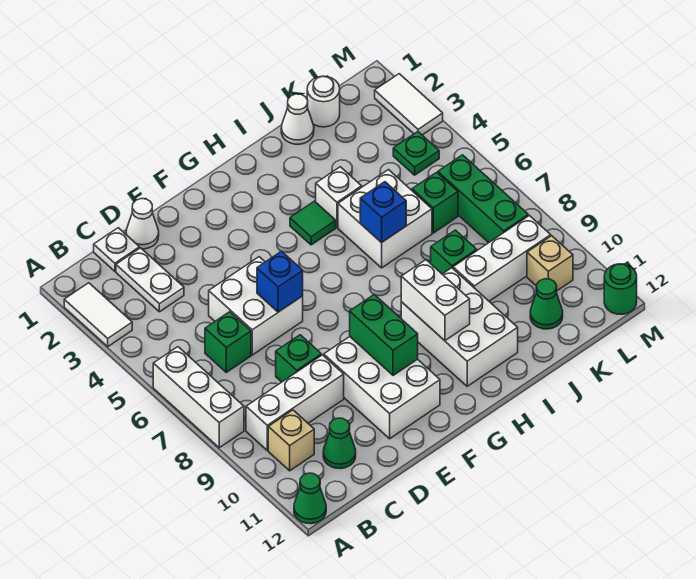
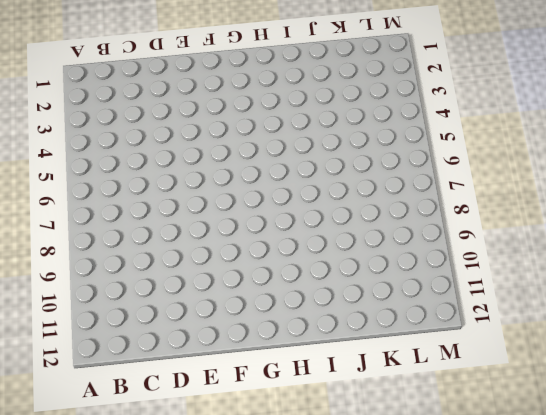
none -> white 1x2 tile [64,283,132,347]
none -> white 1x3 brick [153,347,244,448]
none -> green 1x1 cone [294,473,326,524]
none -> white 1x3 brick [246,355,344,450]

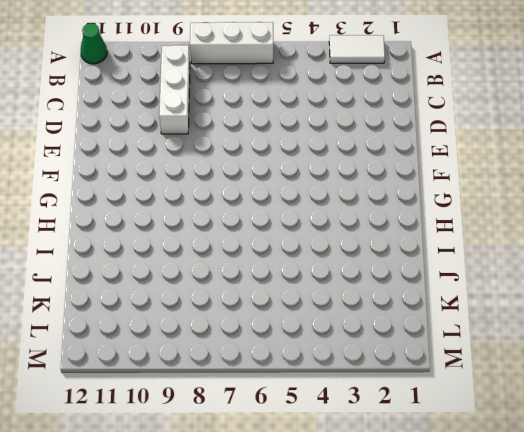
none -> tan 1x1 brick [268,410,314,471]
none -> white 1x1 plate [94,228,139,271]
none -> white 1x2 plate [116,248,184,312]
none -> green 1x1 brick [205,312,251,372]

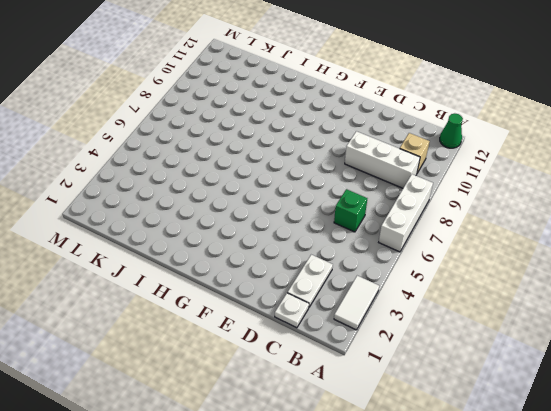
none -> green 1x1 cone [323,418,356,469]
none -> white 1x1 cone [126,199,159,249]
none -> white 2x2 brick [209,257,303,355]
none -> green 1x1 brick [276,335,321,382]

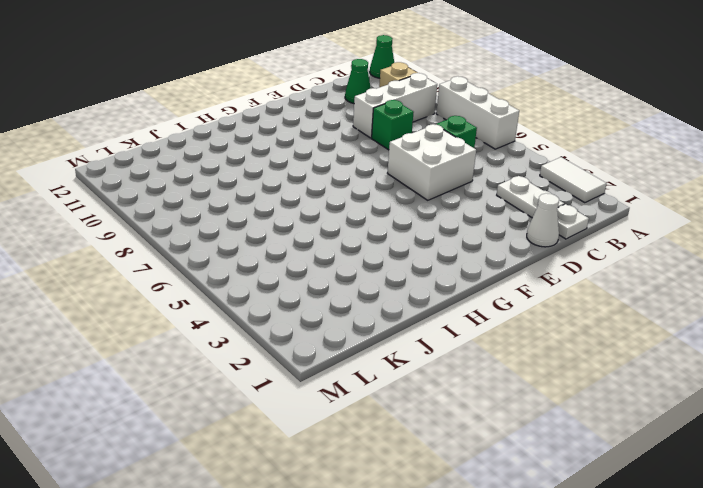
none -> white 2x3 brick [324,337,440,439]
none -> green 1x1 tile [290,201,336,245]
none -> white 2x3 brick [401,268,518,386]
none -> white 1x1 brick [316,167,362,227]

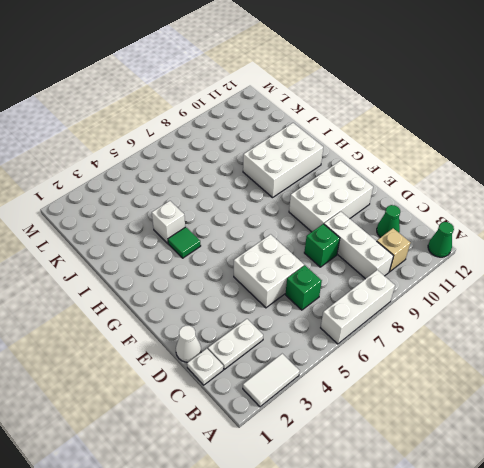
none -> white 2x2 brick [338,170,432,268]
none -> white 1x1 cone [281,94,314,144]
none -> green 1x1 brick [431,230,477,274]
none -> white 1x3 brick [453,216,551,301]

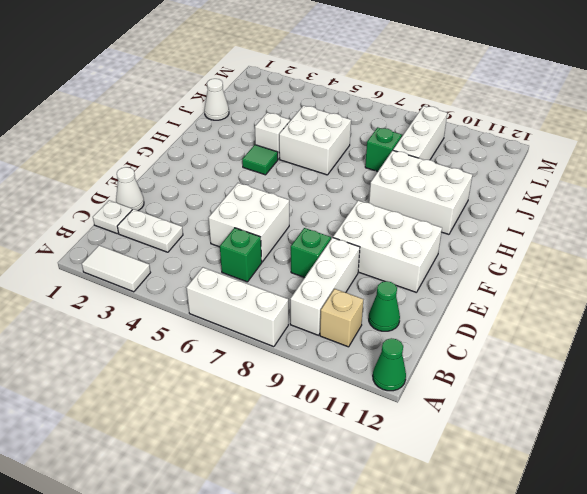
none -> white 1x1 round brick [307,76,340,127]
none -> green 1x1 brick [412,172,458,233]
none -> green 1x1 cone [530,279,563,329]
none -> green 1x1 plate [393,132,439,175]

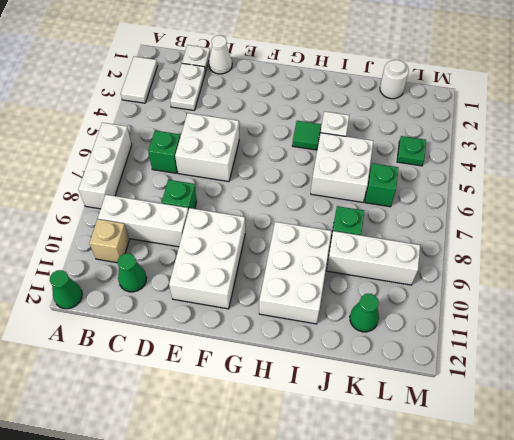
none -> white 1x1 cone [281,94,314,144]
none -> green 1x3 brick [438,155,528,243]
none -> tan 1x1 brick [527,236,573,291]
none -> white 1x2 tile [375,74,443,135]

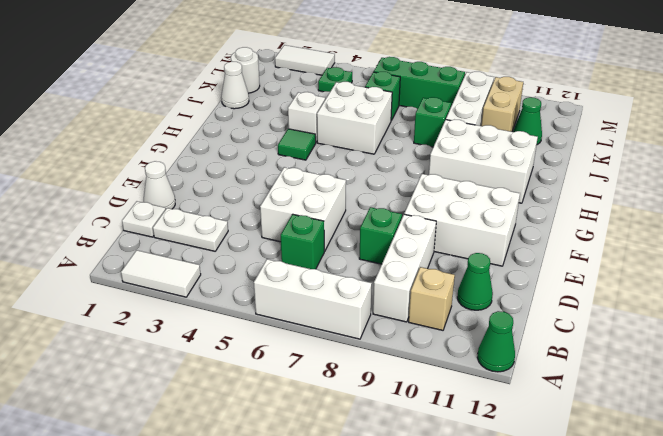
tan 1x2 brick [481,77,523,132] -> tan 1x1 brick [527,236,573,291]
none -> green 1x1 round brick [604,264,637,314]
none -> blue 1x1 brick [257,251,303,312]
none -> green 1x2 brick [350,295,418,376]
none -> white 1x2 brick [401,260,470,341]

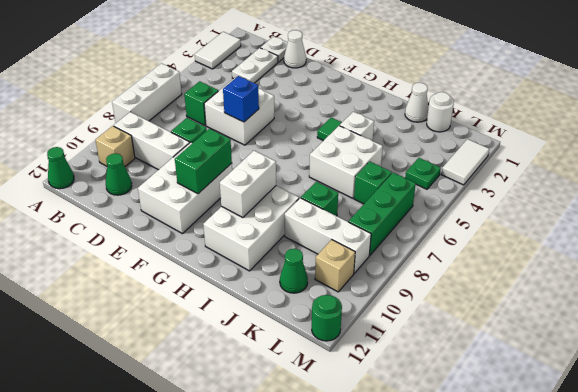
none -> blue 1x1 brick [360,182,406,243]

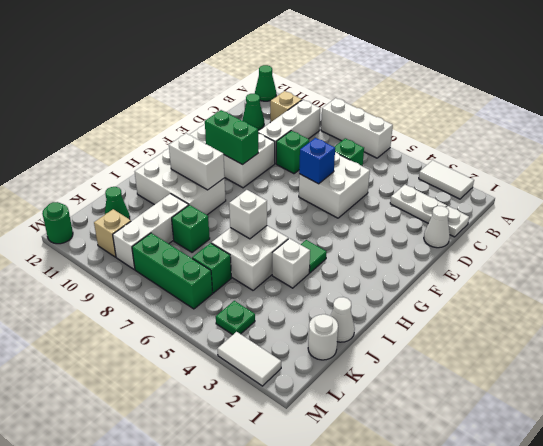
white 1x1 brick [229,190,267,239] -> blue 1x1 brick [360,182,406,243]

